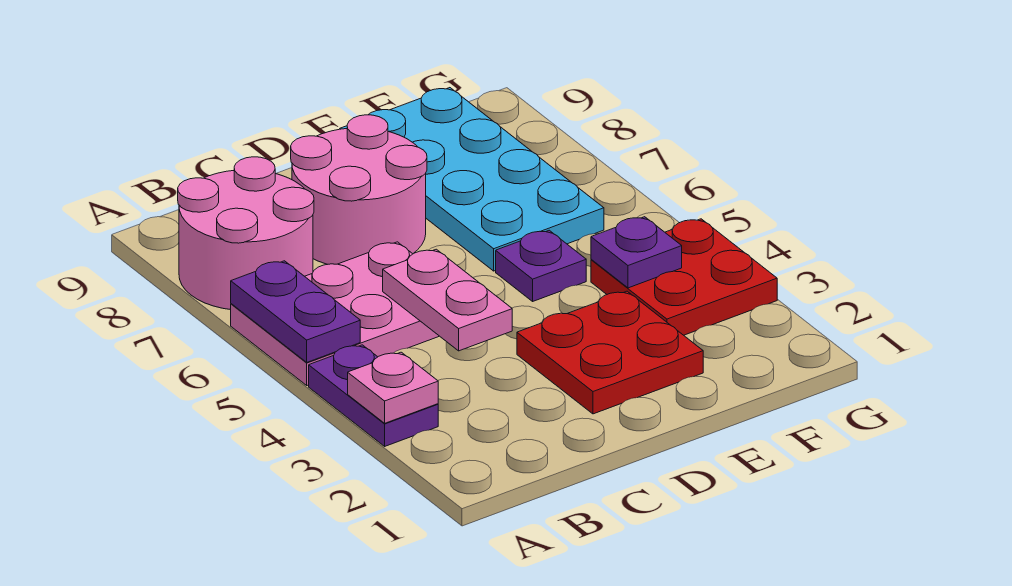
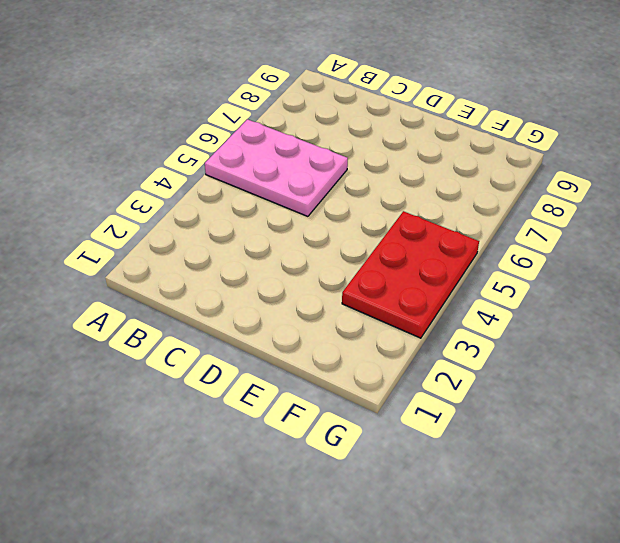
red 2x3 plate [342,211,479,338] -> red 2x2 plate [591,219,777,335]
none -> purple 1x2 plate [309,345,438,446]
none -> pink 2x2 round brick [178,157,314,310]
none -> pink 2x2 round brick [291,115,427,264]

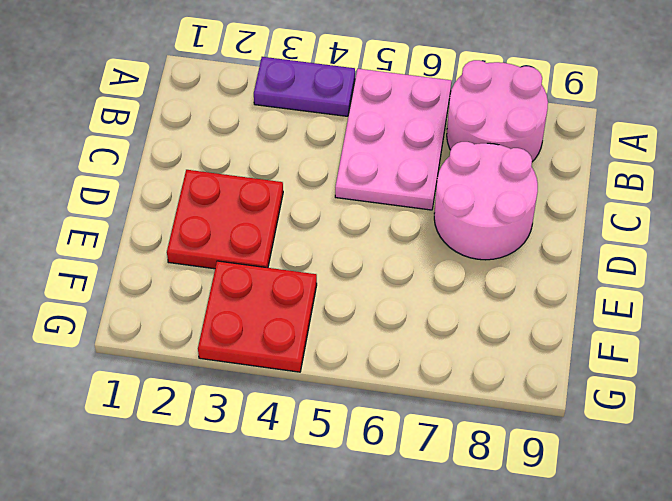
none -> purple 1x1 plate [496,230,586,301]
none -> cyan 2x4 plate [340,88,604,271]
none -> pink 1x1 plate [348,352,438,423]

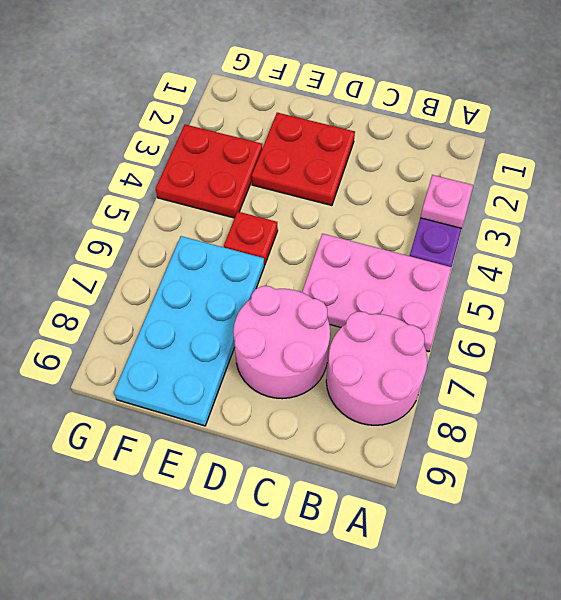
red 1x1 plate [224,212,278,265] -> purple 1x1 plate [496,230,586,301]
none -> purple 1x2 plate [231,261,360,362]
none -> pink 1x2 plate [383,249,512,351]
none -> purple 1x1 plate [591,217,682,288]

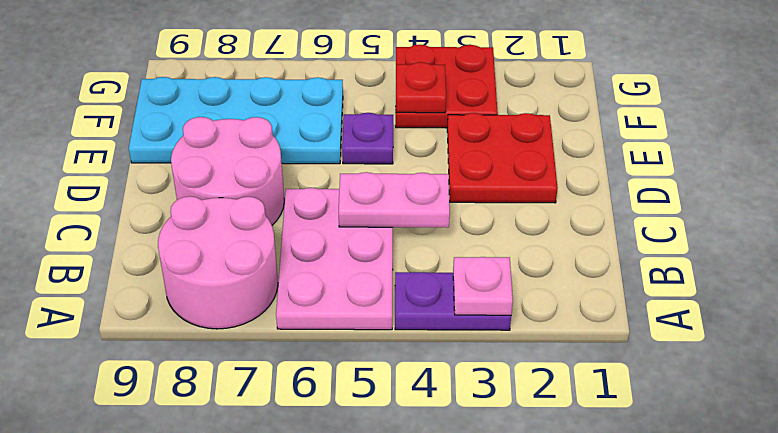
red 1x1 plate [396,62,446,113] -> purple 1x1 plate [591,217,682,288]
none -> purple 1x2 plate [231,261,360,362]

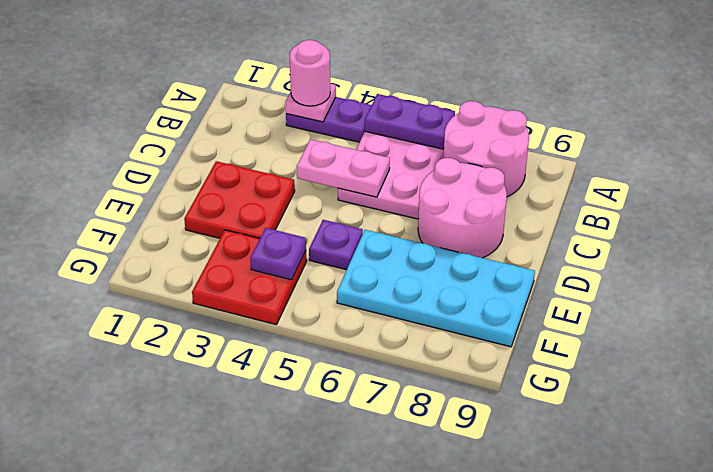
pink 1x1 round brick [290,40,330,106] -> none

